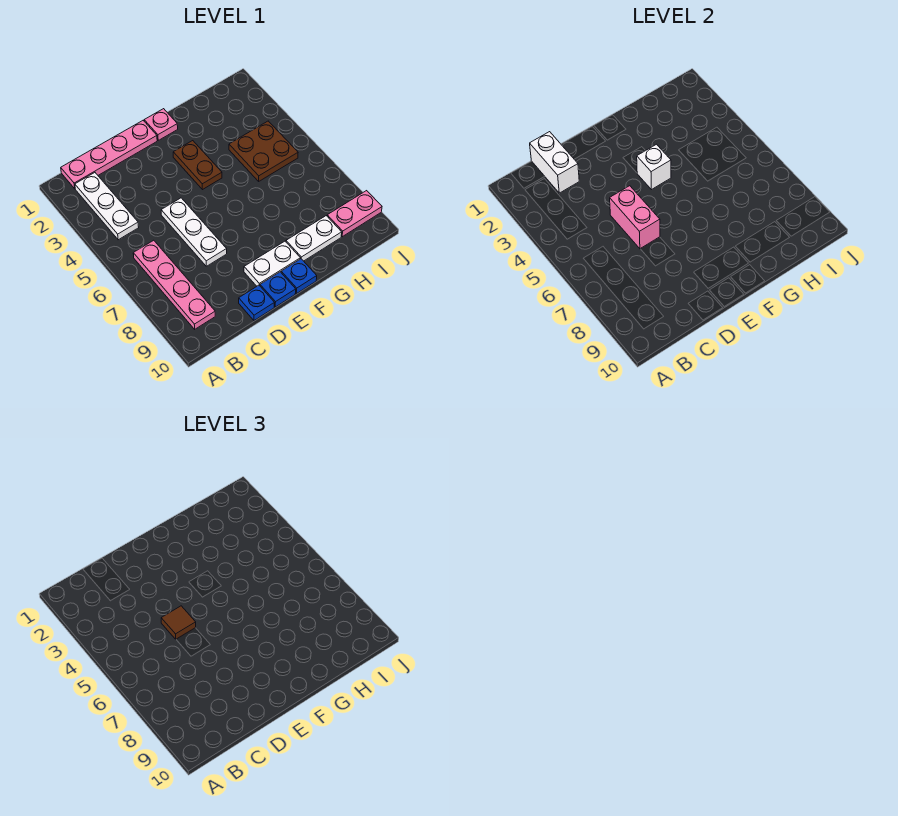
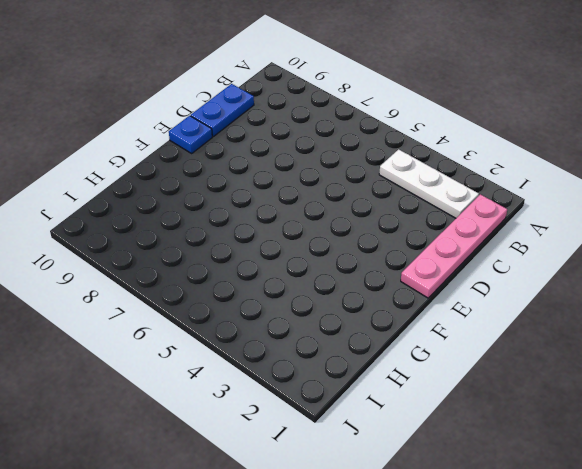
blue 1x2 plate [191,84,254,137] -> blue 1x1 plate [239,285,274,320]
none -> pink 1x4 plate [133,240,215,329]
none -> white 1x3 plate [161,198,227,266]
none -> white 1x2 plate [244,241,300,286]

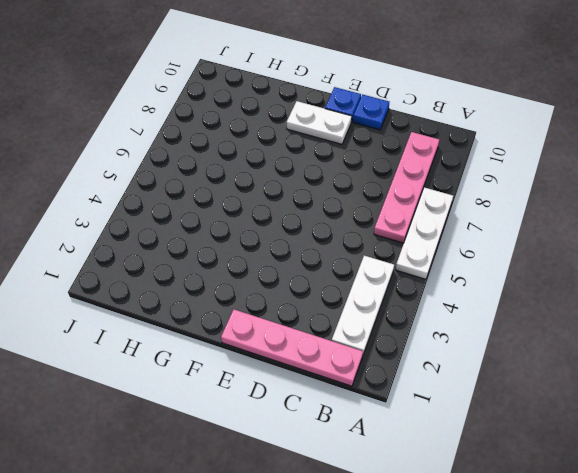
white 1x3 plate [396,187,453,279] -> white 1x3 plate moved to [161,198,227,266]
none -> pink 1x1 plate [144,109,178,140]
none -> brown 1x2 plate [173,141,222,190]
none -> blue 1x1 plate [281,259,317,294]

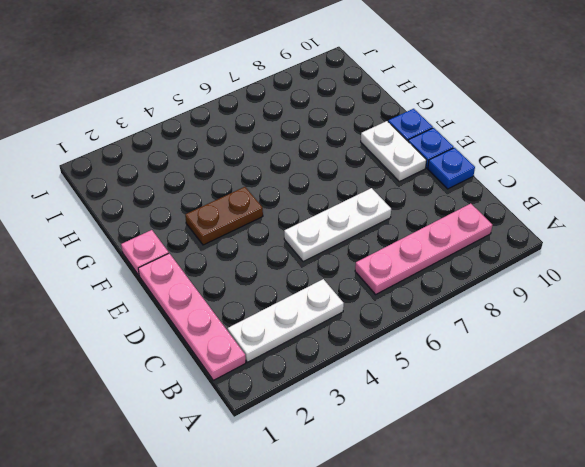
none -> white 1x2 plate [286,216,342,261]
none -> brown 2x2 plate [229,121,298,181]
none -> pink 1x2 plate [327,191,382,237]

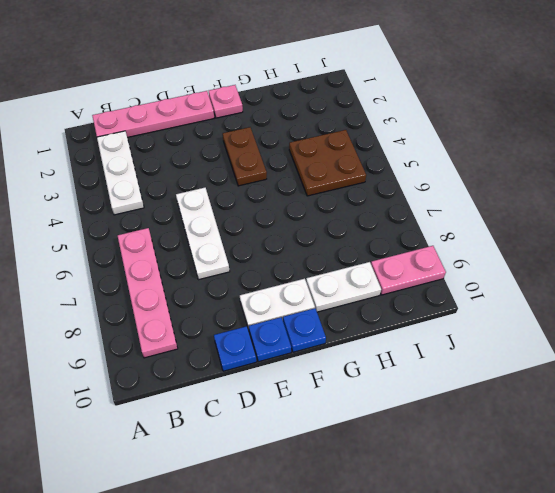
none -> white 1x2 brick [530,132,579,193]
none -> pink 1x2 brick [610,186,660,249]
none -> white 1x1 brick [637,144,671,190]

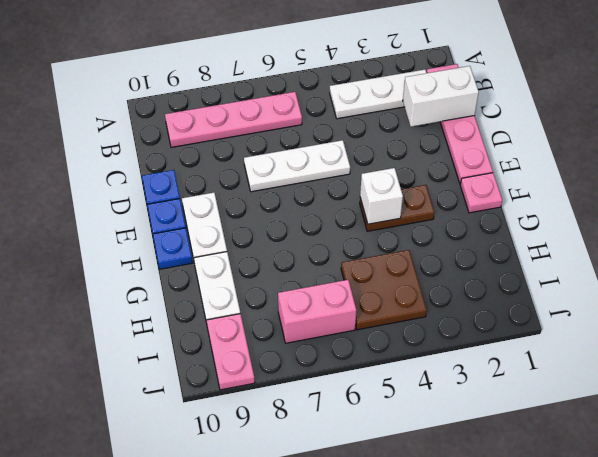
pink 1x2 brick [278,280,356,343] -> pink 1x2 brick moved to [610,186,660,249]
none -> brown 1x1 tile [161,606,196,639]

